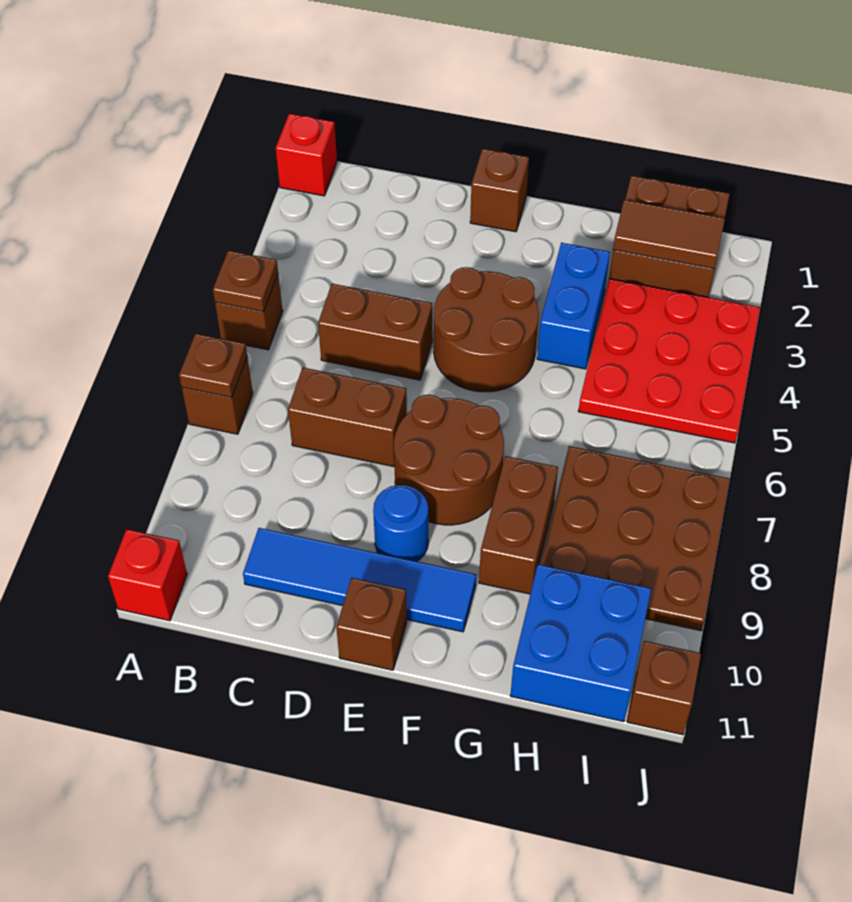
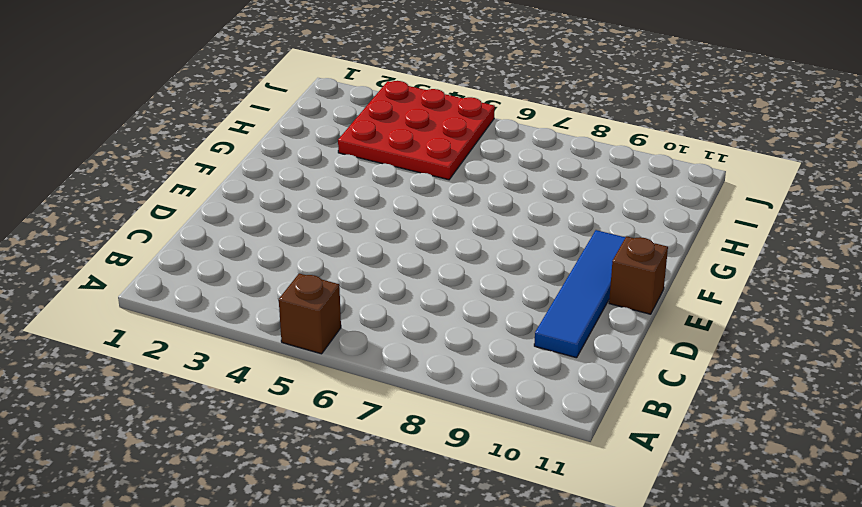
none -> red 1x1 brick [276,114,337,196]
none -> brown 1x1 brick [182,357,253,434]
none -> red 1x1 brick [108,529,187,621]

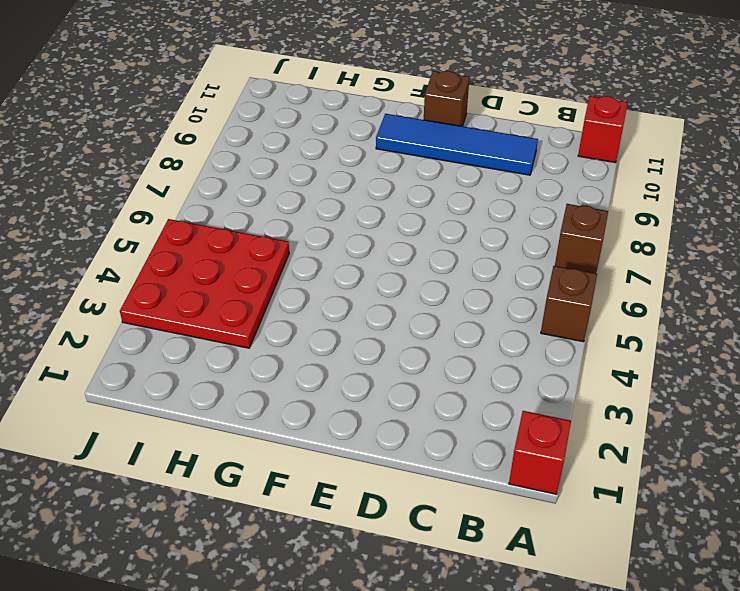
none -> brown 1x2 brick [318,284,432,380]
none -> brown 1x2 brick [288,368,407,467]
none -> brown 1x1 brick [470,149,529,232]

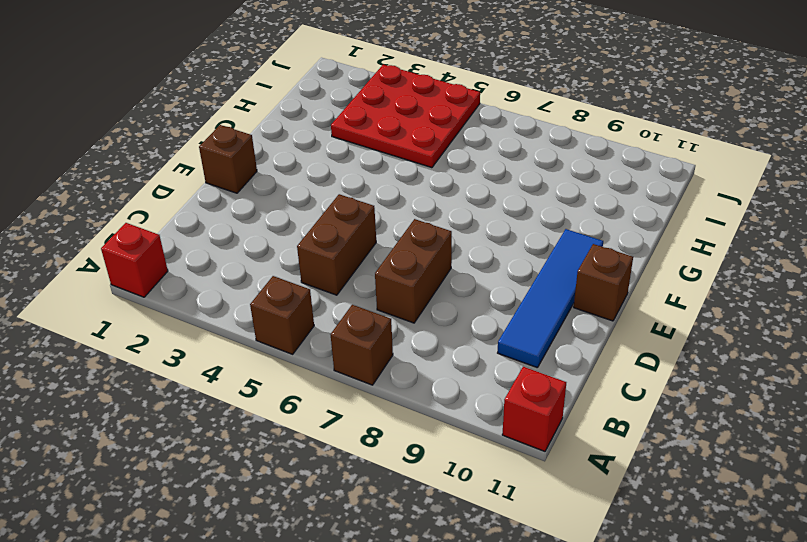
none -> brown 2x2 round brick [434,267,539,392]
none -> brown 2x2 round brick [394,395,504,525]
none -> blue 1x1 round brick [373,485,428,561]

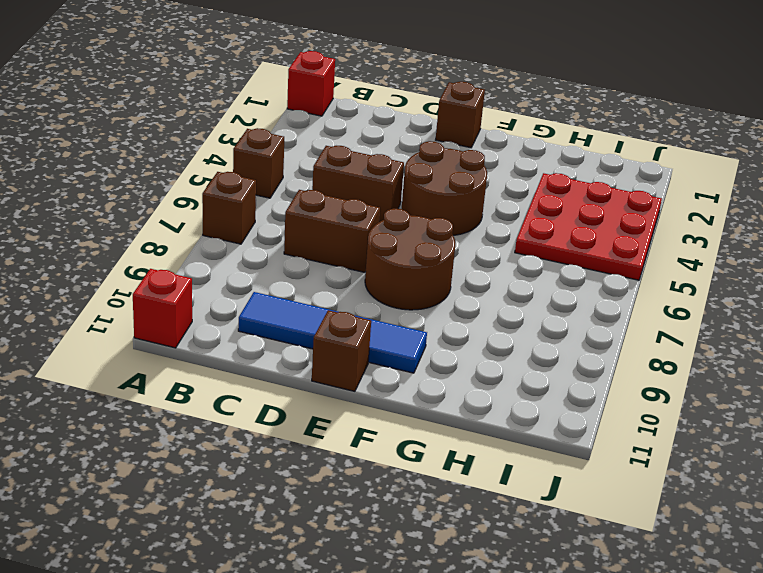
none -> blue 1x1 round brick [373,485,428,561]
none -> blue 1x2 brick [537,243,610,369]
none -> brown 1x2 brick [479,456,558,594]

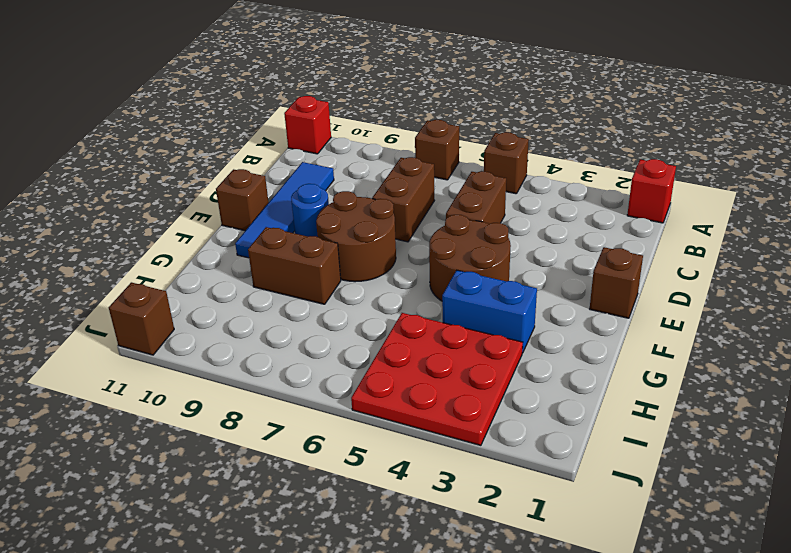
none -> brown 2x2 brick [609,176,729,297]
none -> brown 3x3 plate [541,446,730,631]
none -> blue 2x2 brick [510,564,651,722]

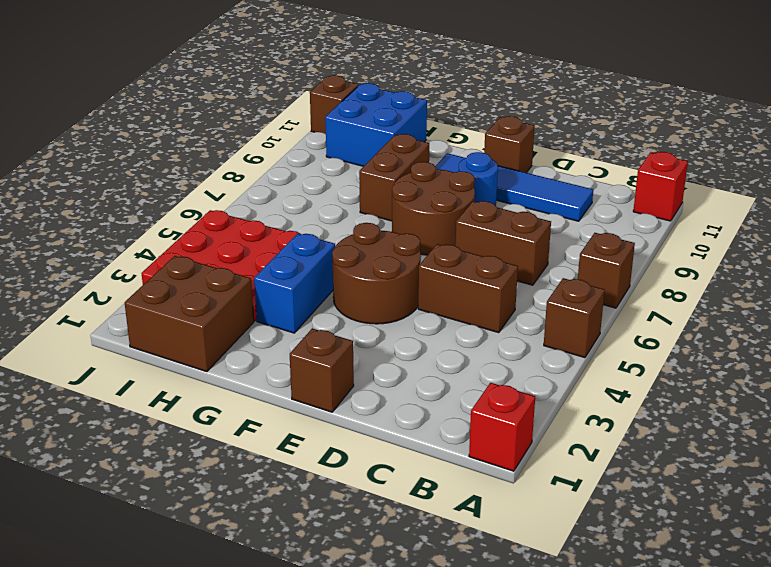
none -> brown 3x3 plate [541,446,730,631]
none -> brown 1x1 plate [213,250,278,312]
none -> brown 1x1 plate [179,334,247,398]

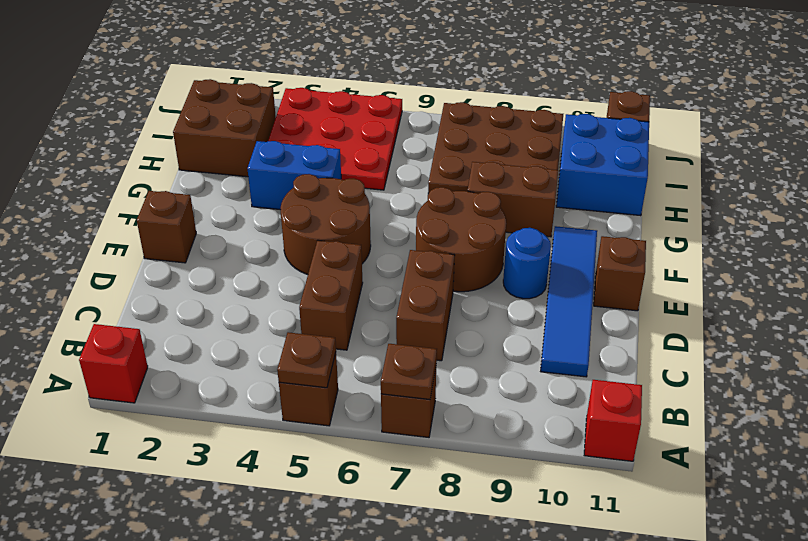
none -> brown 1x2 tile [613,200,725,269]

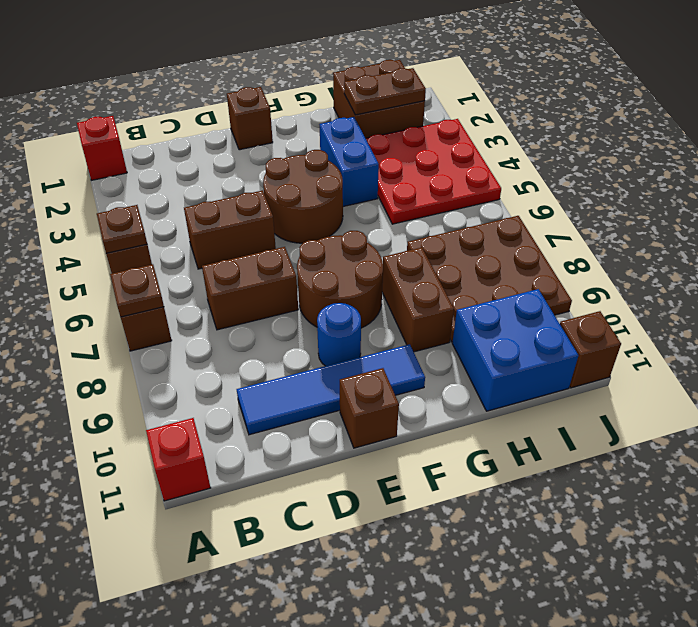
brown 1x2 plate [344,68,426,115] -> brown 1x2 tile [613,200,725,269]

